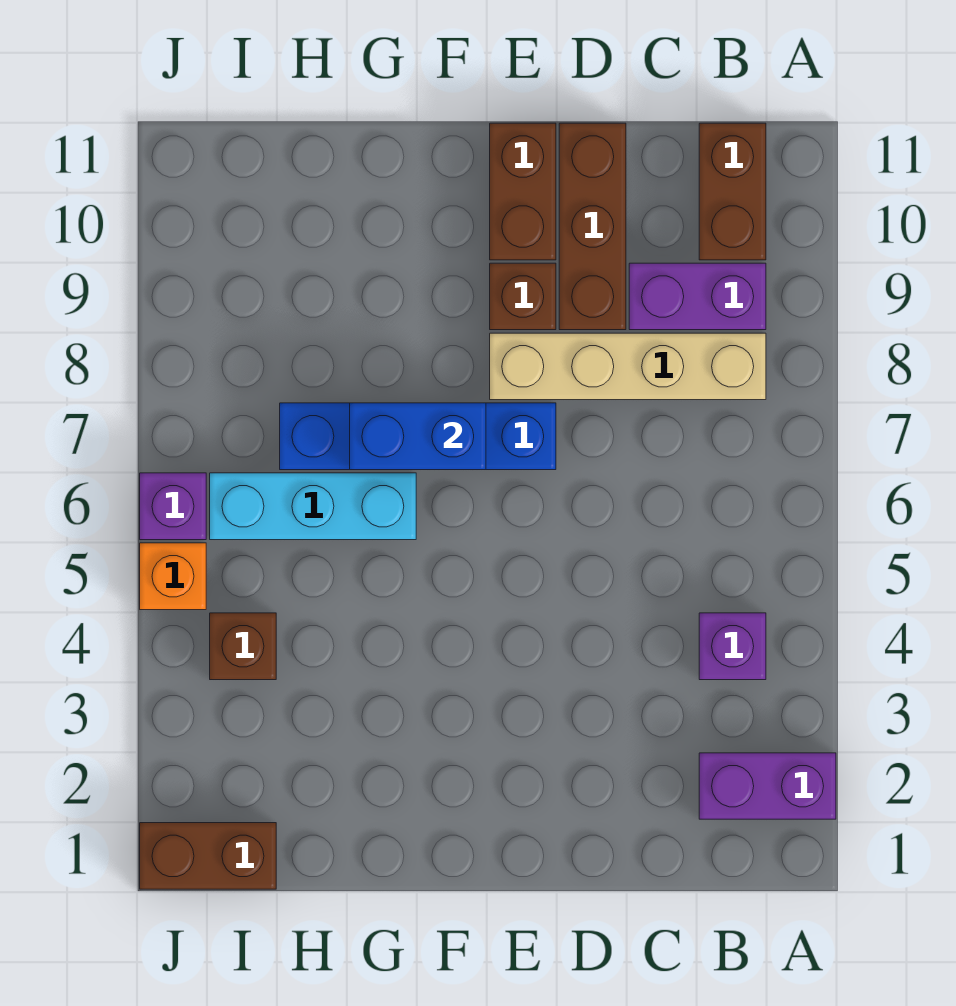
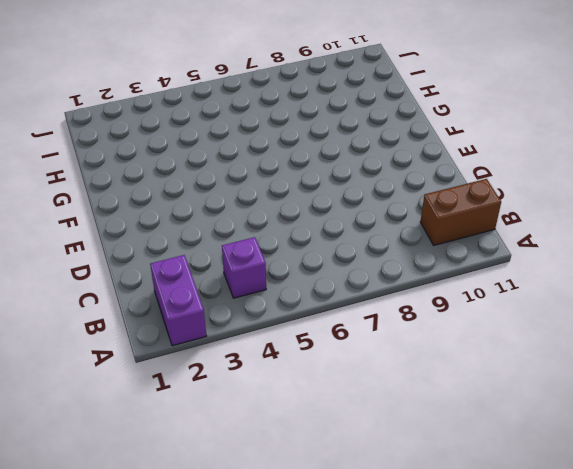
none -> tan 1x4 brick [490,333,766,400]
none -> purple 1x2 brick [629,263,766,330]
none -> brown 1x3 brick [559,123,626,330]

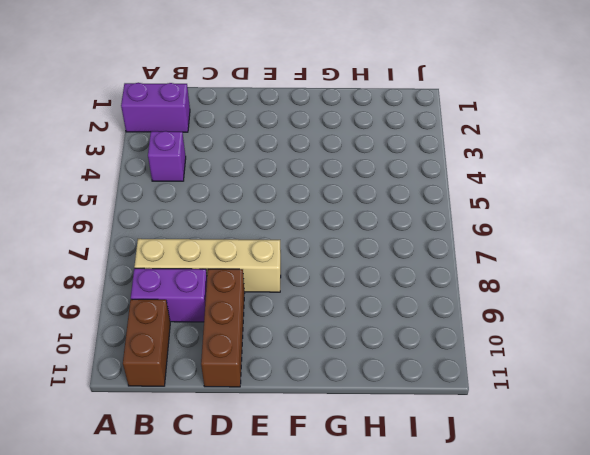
none -> blue 1x4 brick [280,403,556,470]
none -> brown 1x1 brick [490,263,556,330]
none -> brown 1x2 brick [490,123,556,260]

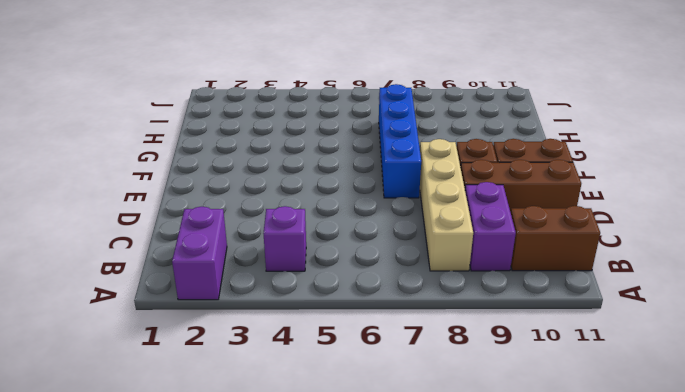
none -> cyan 1x3 brick [210,473,416,540]
none -> brown 1x2 brick [140,823,276,889]
none -> brown 1x1 brick [210,613,276,680]

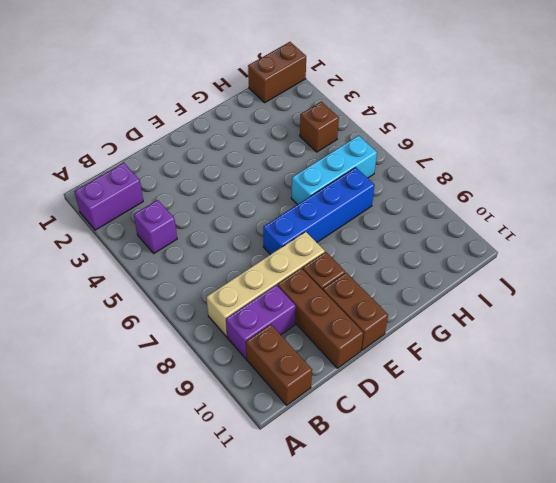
none -> orange 1x1 brick [140,543,206,610]
none -> purple 1x1 brick [140,473,206,540]
none -> blue 1x2 brick [350,403,486,470]

